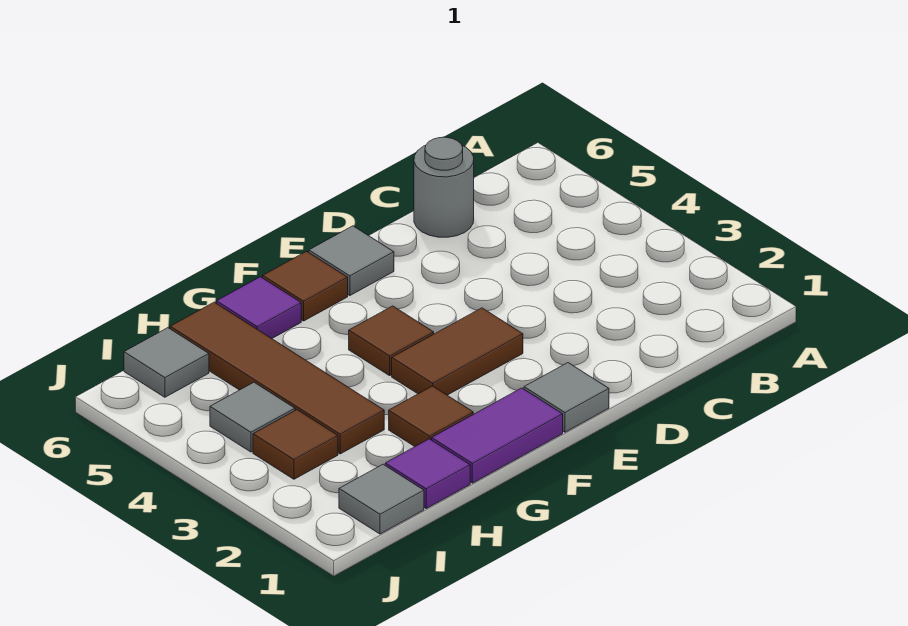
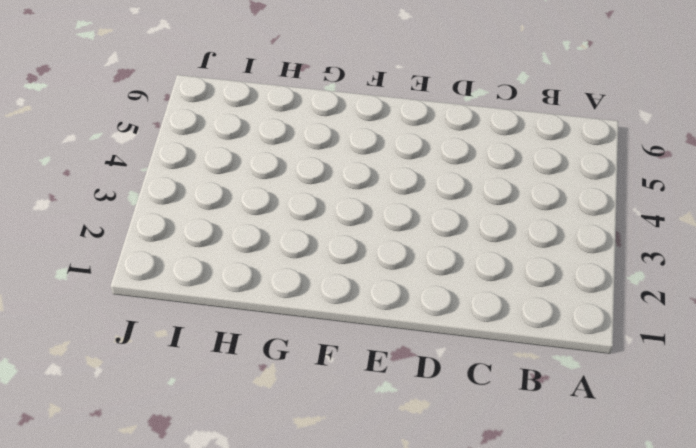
none -> grey 1x1 round brick [414,137,474,237]
none -> grey 1x1 tile [524,363,609,432]
none -> brown 1x2 tile [392,308,523,395]

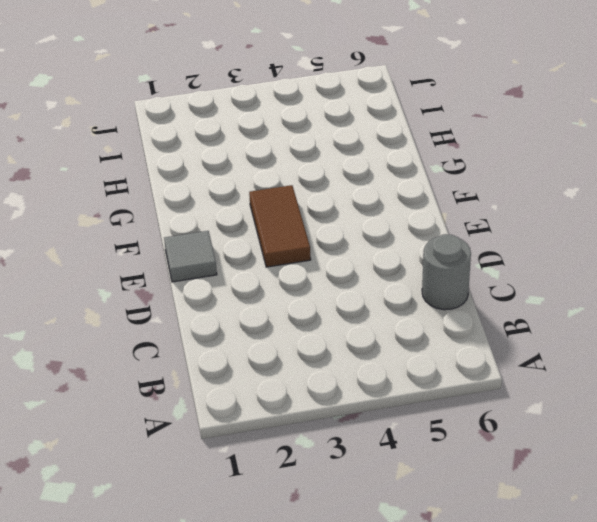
none -> grey 1x1 tile [309,226,394,296]
none -> purple 1x2 tile [432,388,563,483]
none -> brown 1x1 tile [349,306,434,376]

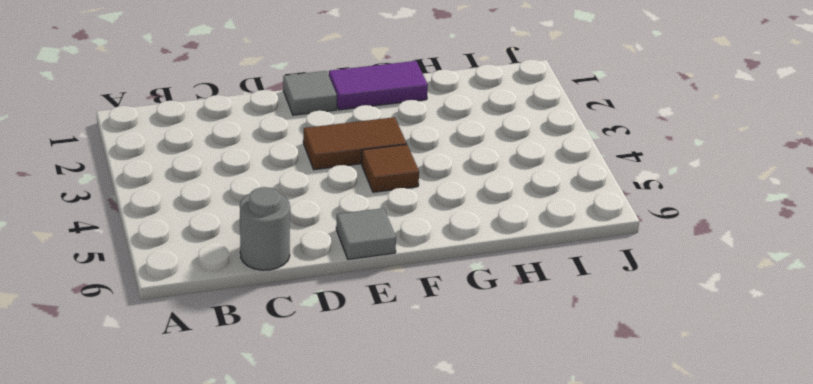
none -> brown 1x1 tile [263,251,348,321]
none -> brown 1x1 tile [389,386,473,446]
none -> purple 1x1 tile [216,277,301,339]

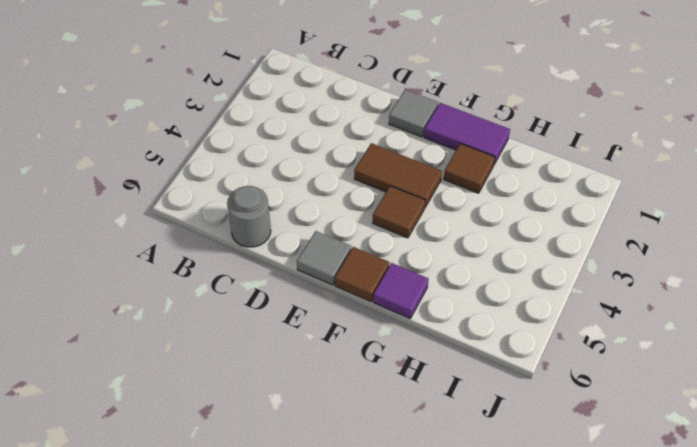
none -> purple 1x1 tile [385,439,470,508]
none -> brown 1x4 tile [170,302,384,454]
none -> grey 1x1 tile [339,464,424,534]

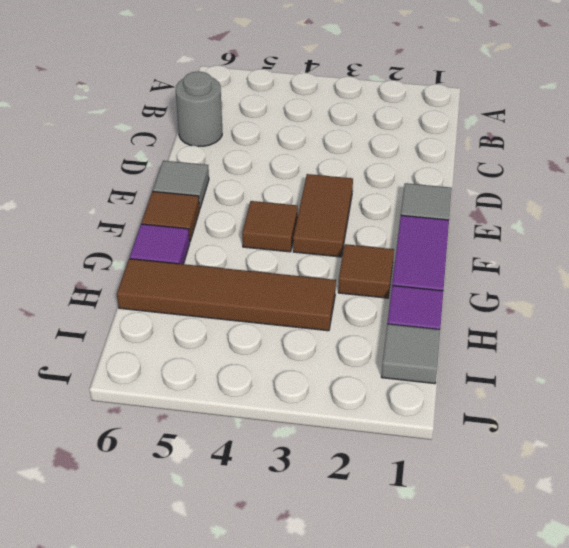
none -> brown 1x1 tile [253,410,338,479]
none -> grey 1x1 tile [210,382,295,452]
none -> grey 1x1 tile [124,328,209,397]

